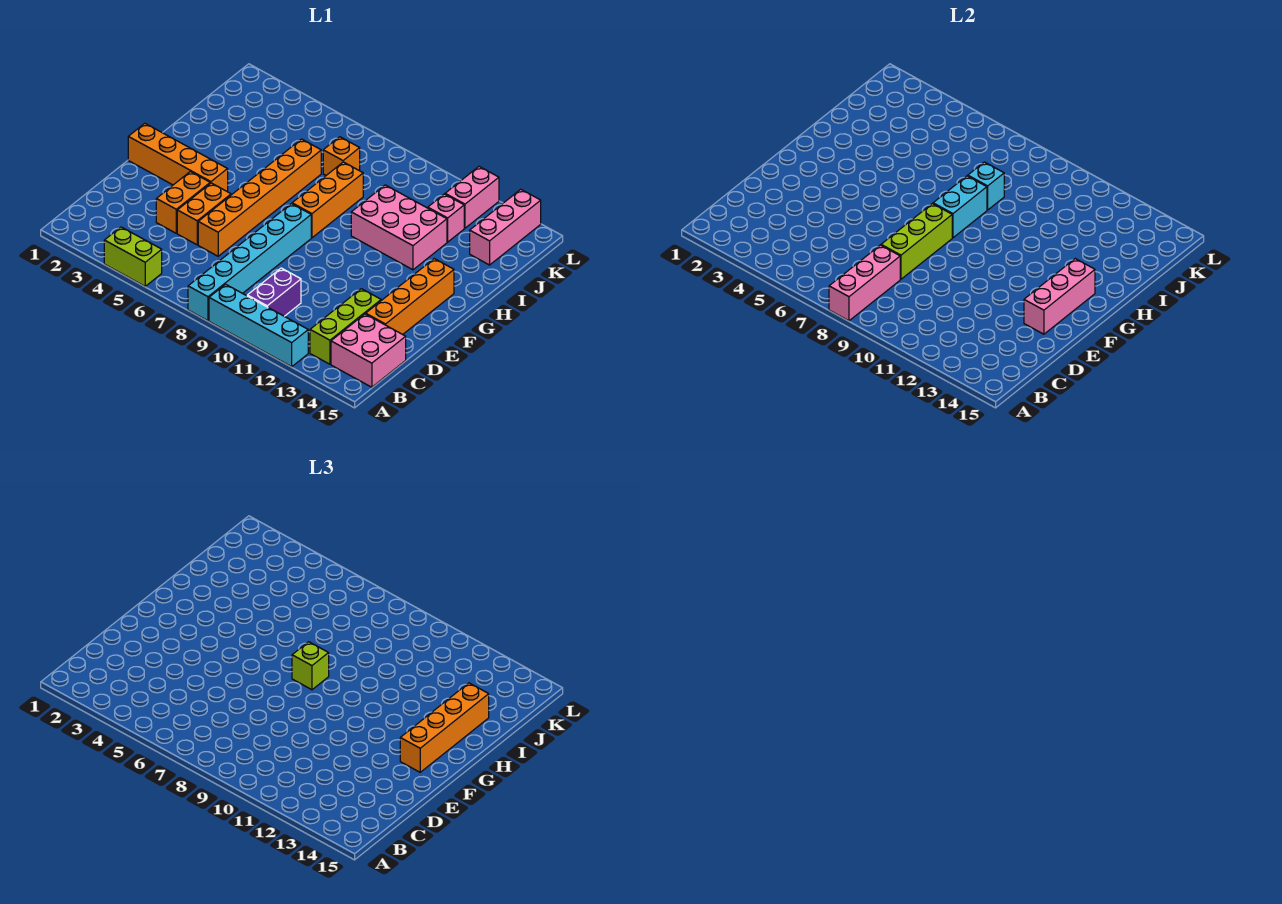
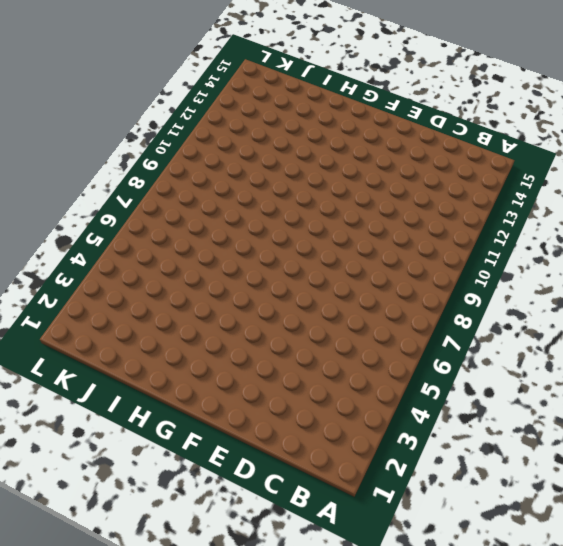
none -> lime 1x2 brick [104,227,162,286]
none -> cyan 1x6 brick [188,204,311,321]
none -> cyan 1x4 brick [209,284,308,367]

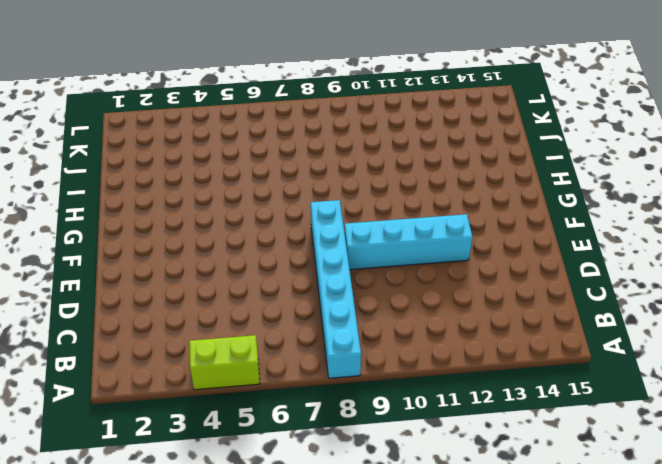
cyan 1x4 brick [345,214,472,270] -> cyan 1x4 brick moved to [209,284,308,367]
none -> purple 1x2 brick [247,268,301,316]
none -> lime 1x3 brick [310,289,381,364]
none -> pink 2x2 brick [331,314,406,387]

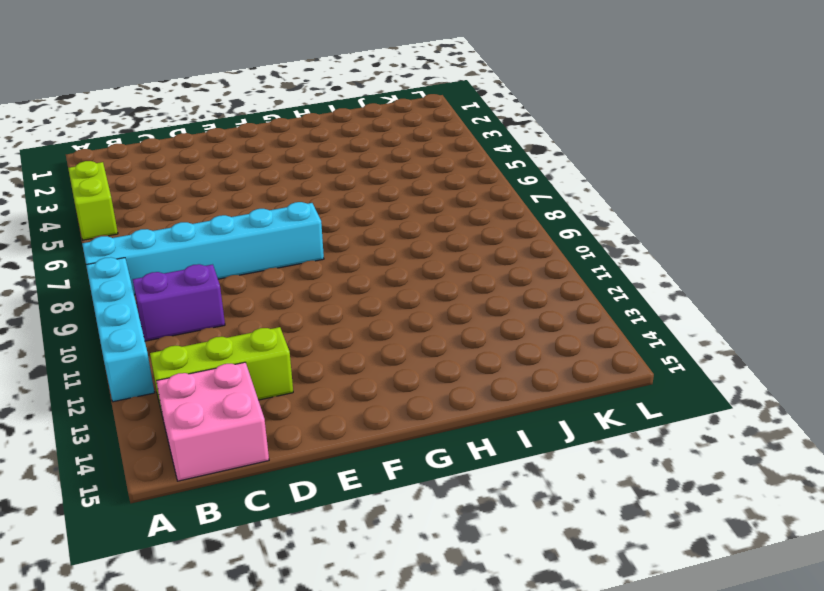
none -> orange 1x2 brick [156,172,210,233]
none -> orange 1x2 brick [177,183,231,245]
none -> orange 1x6 brick [198,139,321,256]

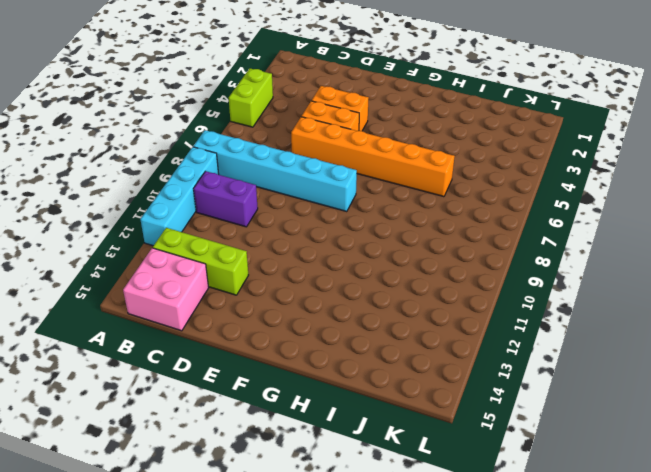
none -> orange 1x4 brick [366,259,454,334]
none -> orange 1x4 brick [128,123,228,192]
none -> orange 1x3 brick [292,162,363,238]

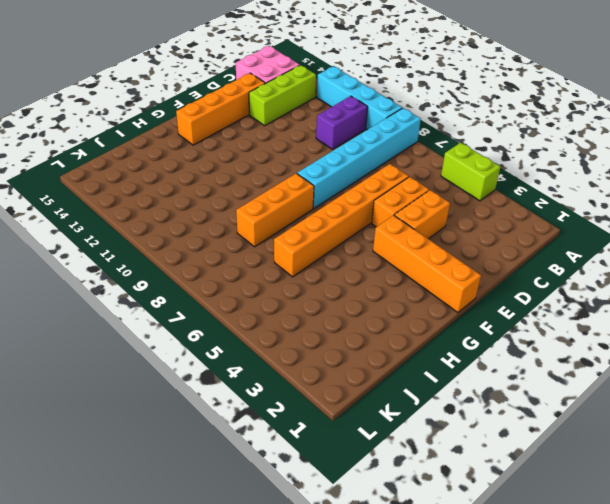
none -> pink 2x3 brick [351,185,447,270]
none -> orange 1x1 brick [323,137,360,175]
none -> pink 1x1 brick [428,194,464,242]

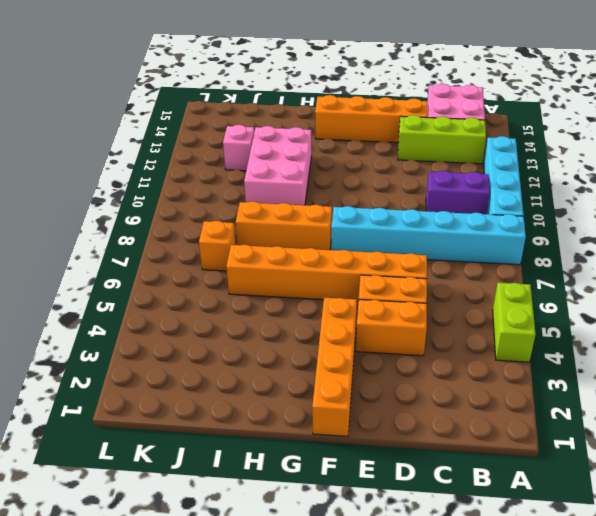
none -> pink 1x3 brick [470,189,541,265]
none -> pink 1x2 brick [445,167,499,228]
none -> pink 1x3 brick [829,245,900,321]

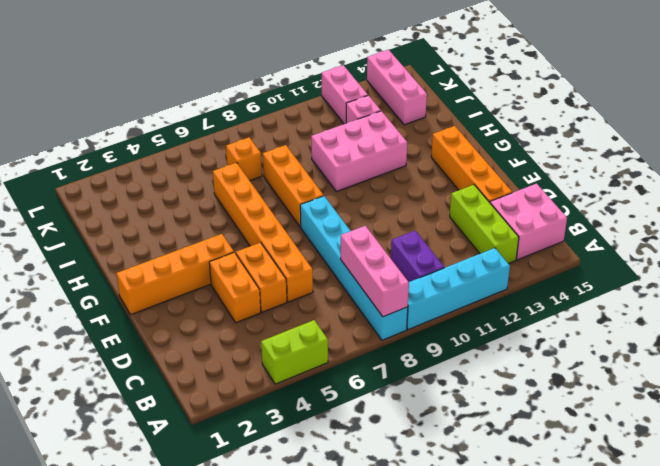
none -> lime 1x3 brick [881,204,952,279]
none -> pink 1x3 brick [1024,259,1095,334]
none -> cyan 1x2 brick [933,176,987,238]

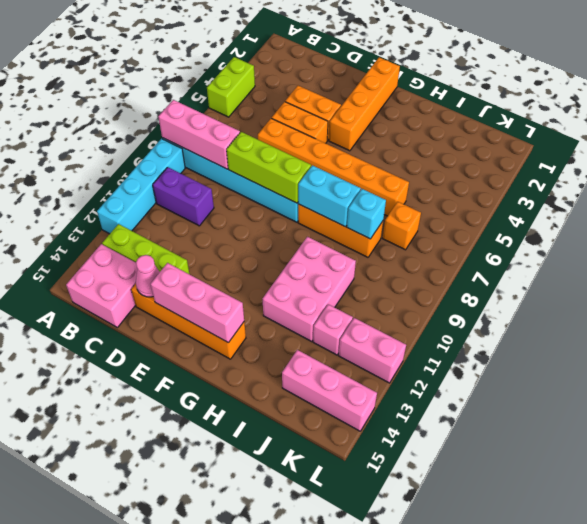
pink 1x1 cone [136,255,160,297] -> none
none -> orange 1x4 brick [400,683,489,772]
none -> lime 1x1 brick [292,642,329,690]

